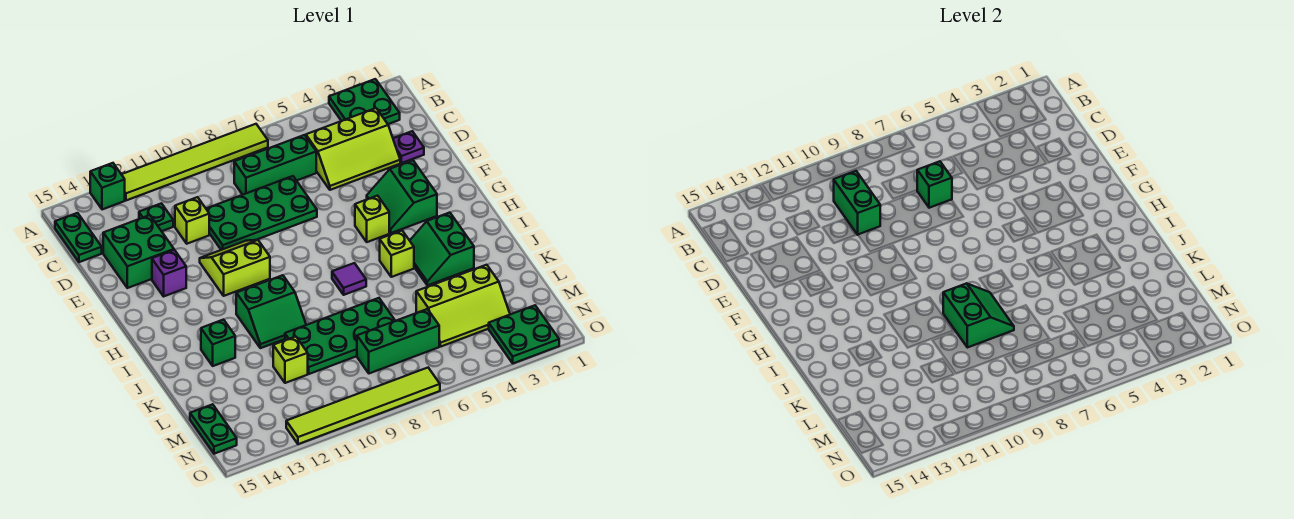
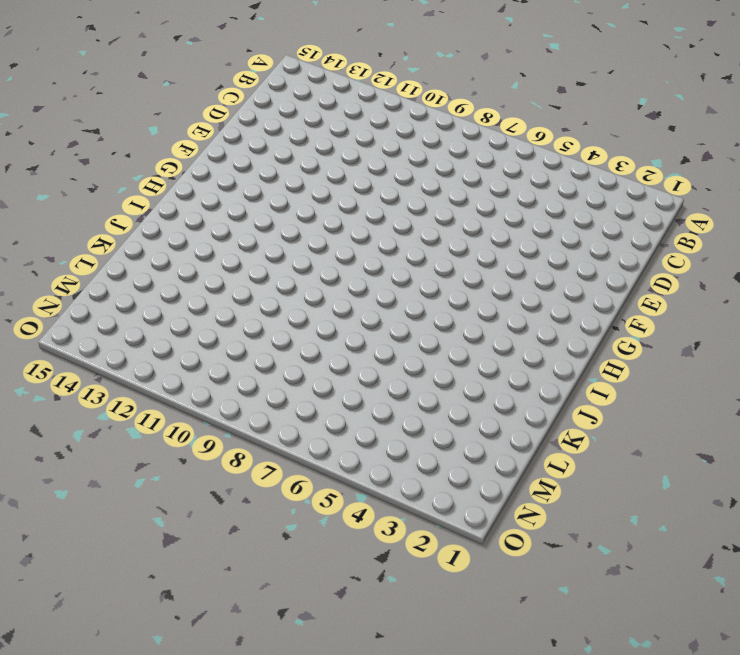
none -> green 2x2 plate [329,79,400,124]
none -> lime 1x6 tile [121,124,268,200]
none -> green 1x1 brick [90,163,125,210]
none -> green 1x2 plate [55,213,102,262]

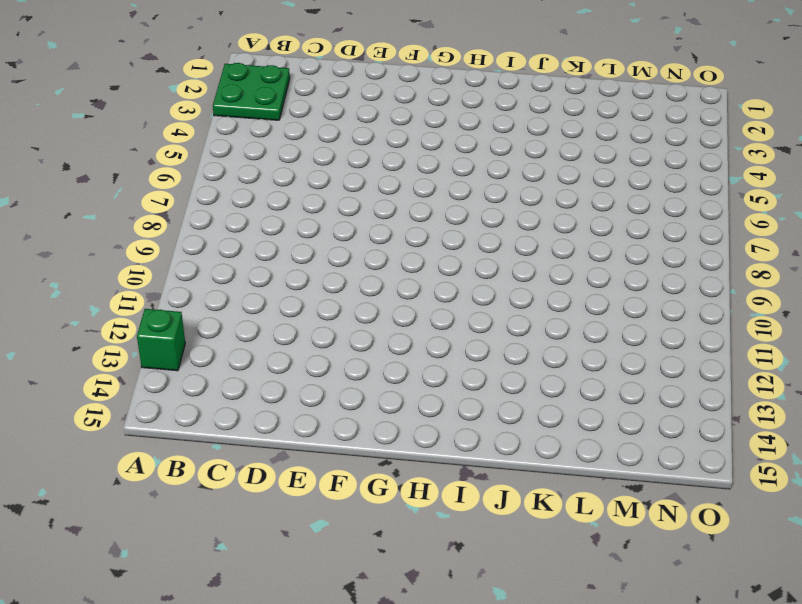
none -> lime 1x6 tile [121,124,268,200]
none -> green 1x2 plate [55,213,102,262]
none -> lime 2x3 slope [306,108,400,190]
none -> green 1x3 brick [234,135,316,195]

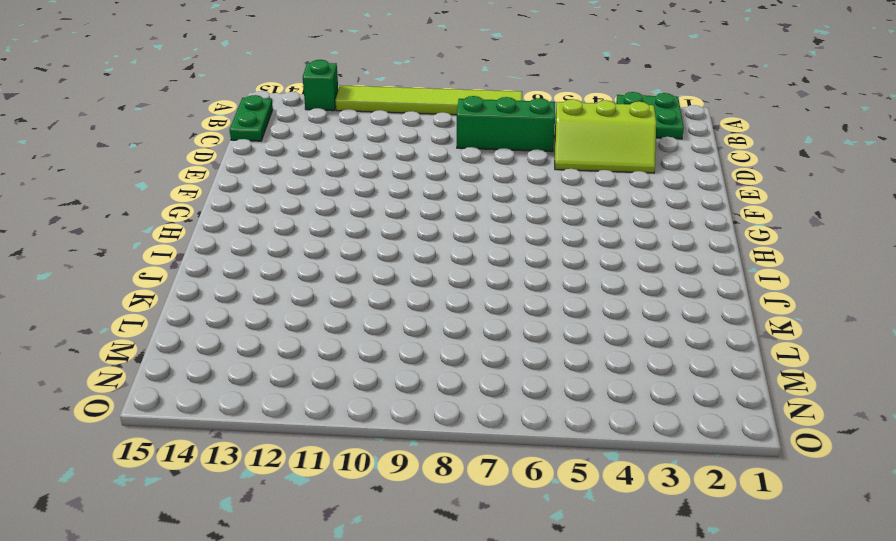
none -> green 1x1 plate [139,203,173,231]
none -> purple 1x1 plate [393,131,424,163]
none -> green 2x4 plate [206,176,317,250]
none -> lime 1x1 brick [175,197,209,244]

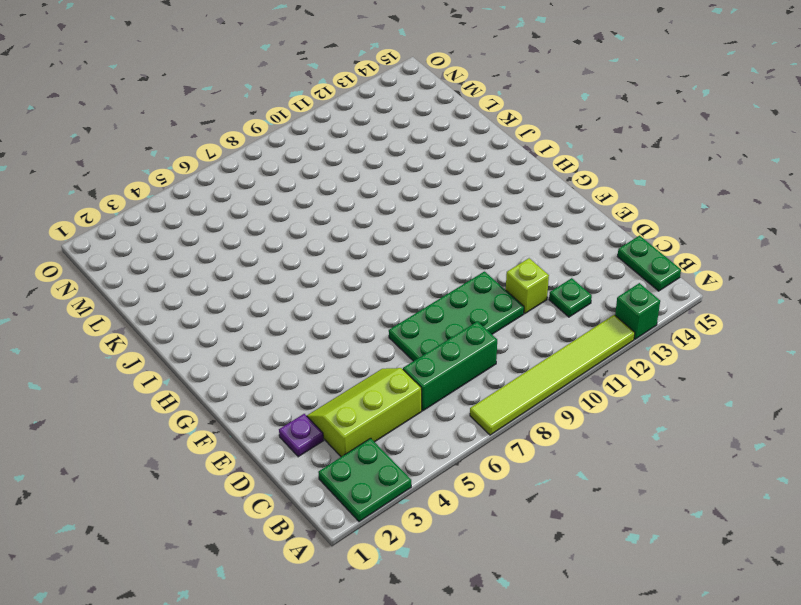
none -> green 2x2 brick [103,215,174,288]
none -> green 2x2 slope [367,160,437,233]
none -> lime 2x2 slope [200,240,270,296]
none -> purple 1x1 brick [152,250,186,296]

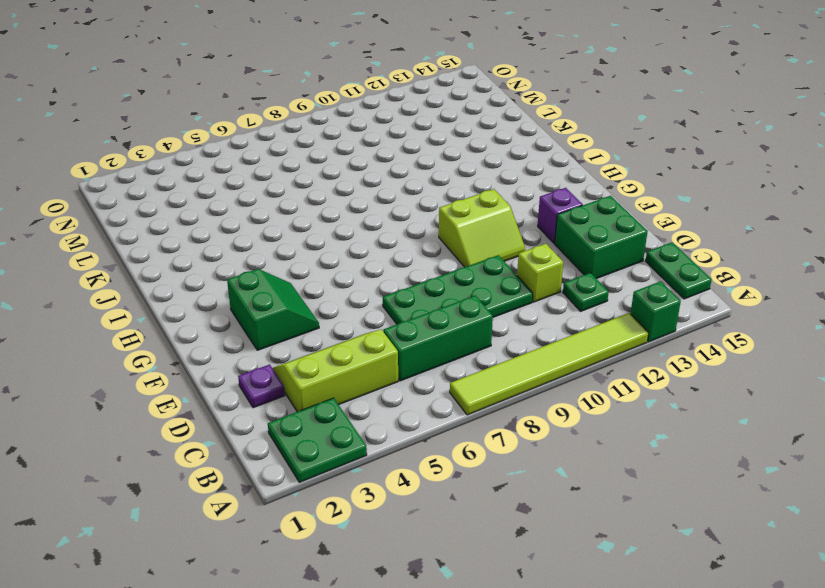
none -> lime 1x1 brick [355,196,389,242]
none -> green 2x2 slope [410,213,474,286]
none -> lime 1x1 brick [380,231,414,277]
none -> purple 1x1 tile [332,263,366,295]

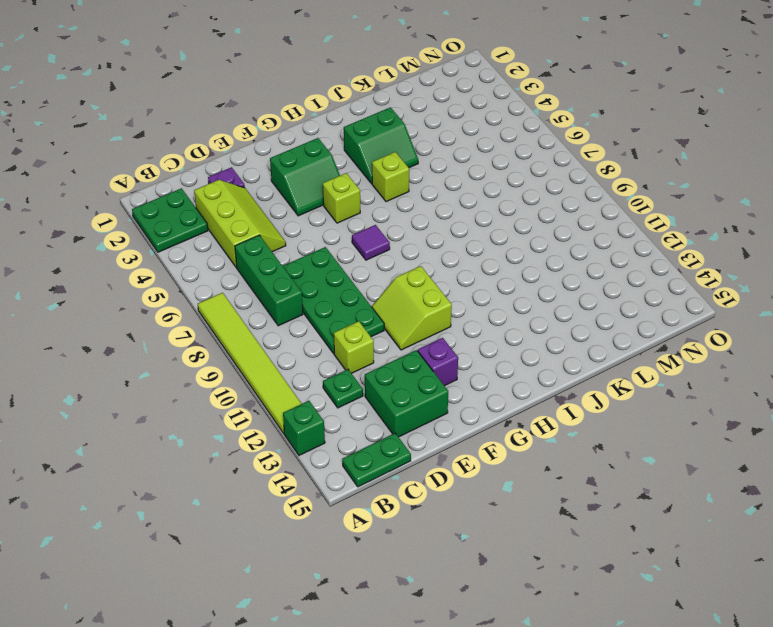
purple 1x1 tile [352,225,390,260] -> purple 1x1 tile moved to [332,263,366,295]
none -> green 2x2 slope [236,275,306,348]
none -> green 1x1 brick [201,320,235,366]
none -> green 2x4 plate [285,298,395,374]
none -> lime 2x3 slope [416,265,510,347]

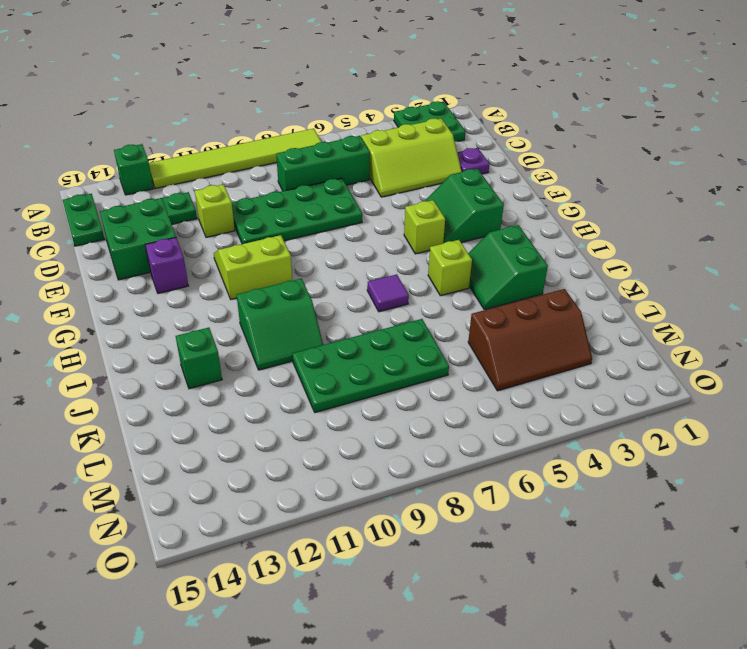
brown 2x3 slope [468,289,592,391] -> lime 2x3 slope [416,265,510,347]
none -> lime 1x1 brick [273,336,308,383]
none -> green 1x3 brick [357,309,439,373]
none -> green 1x2 plate [190,404,237,454]
none -> green 2x2 plate [489,305,559,363]

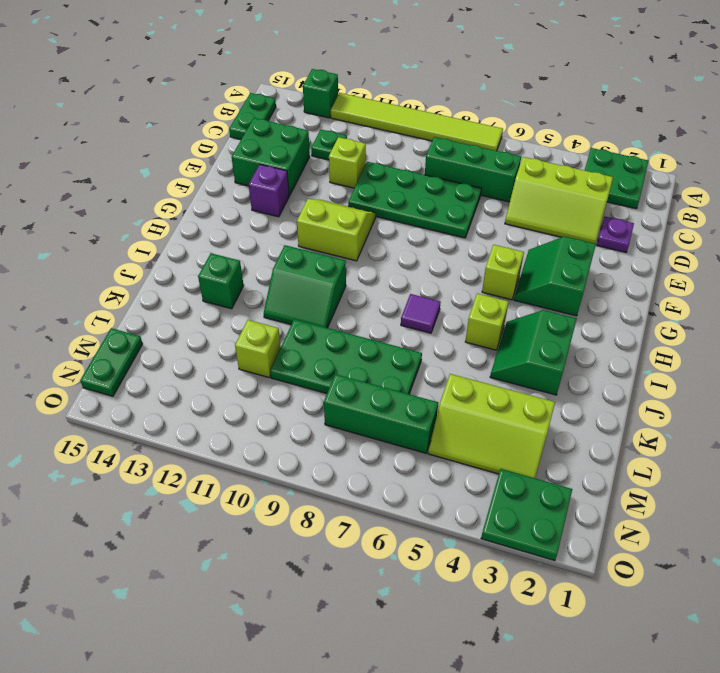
none -> lime 1x6 tile [286,368,440,444]
none -> green 1x2 brick [834,171,880,235]
none -> green 1x1 brick [917,161,952,208]
none -> green 2x2 slope [943,283,1014,348]

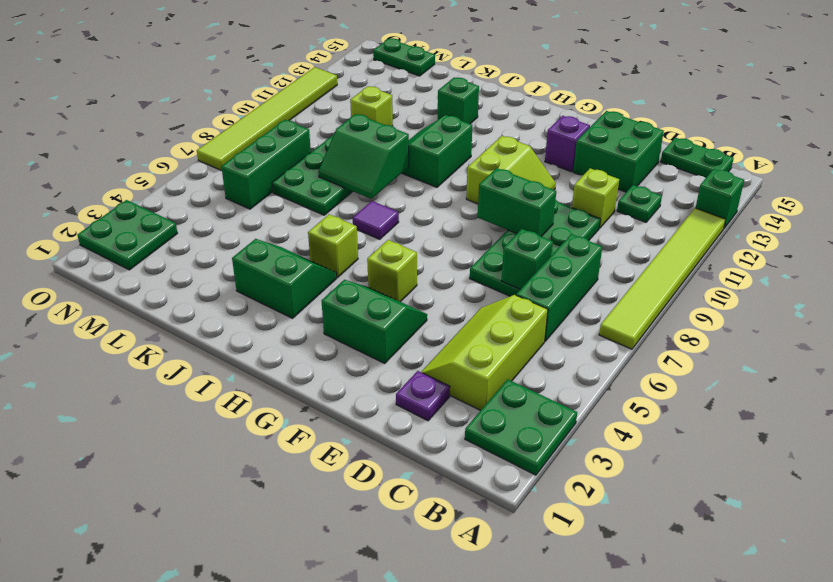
green 1x2 brick [478,168,556,237] -> green 1x2 brick moved to [834,171,880,235]
none -> lime 2x3 slope [416,265,510,347]

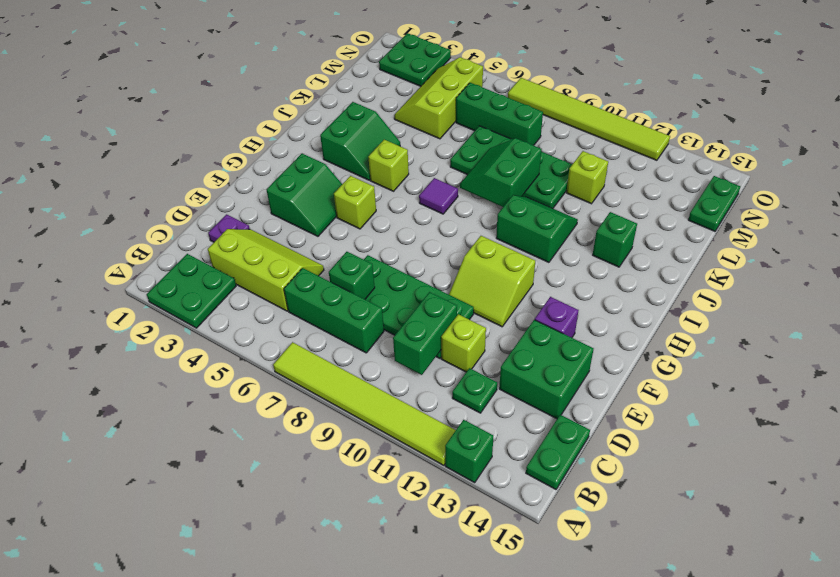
lime 2x3 slope [394,57,483,139] -> lime 2x3 slope turned to [416,265,510,347]

